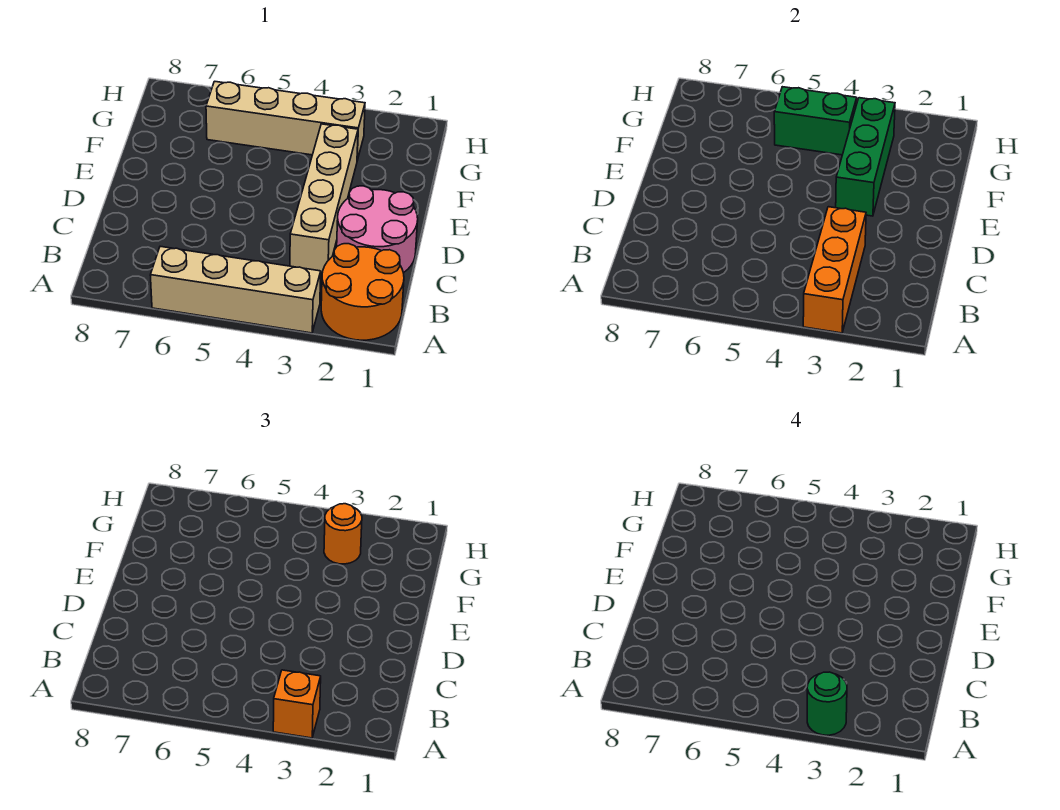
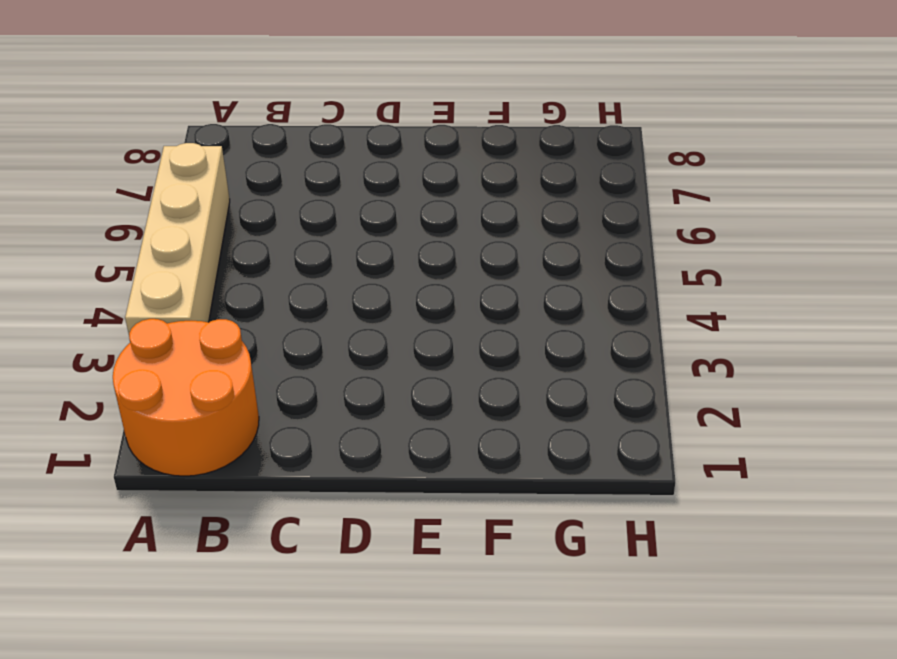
none -> pink 2x2 round brick [337,186,418,273]
none -> tan 1x4 brick [290,124,358,272]

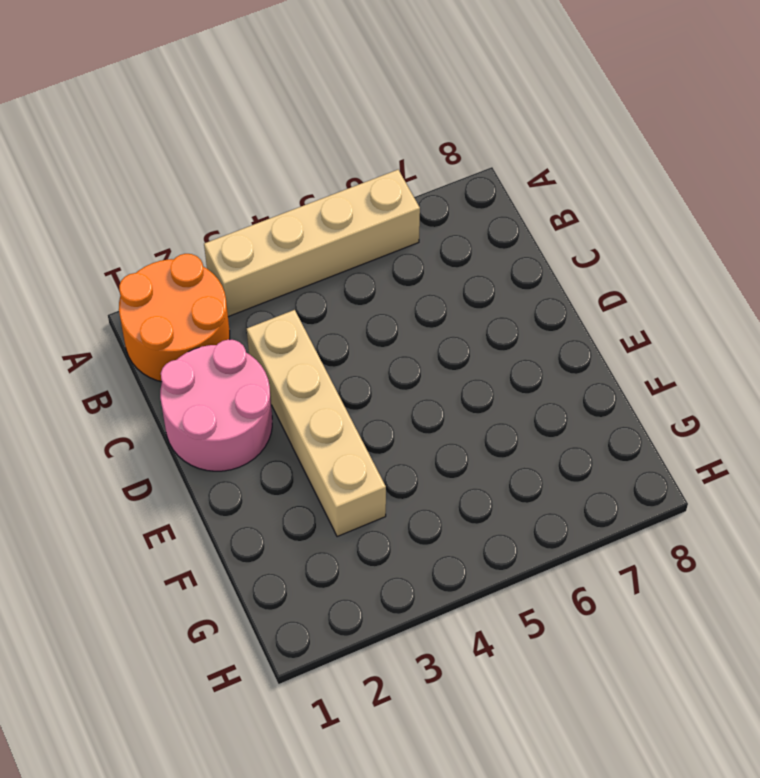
none -> tan 1x4 brick [206,81,365,160]
none -> orange 1x3 brick [803,207,866,333]

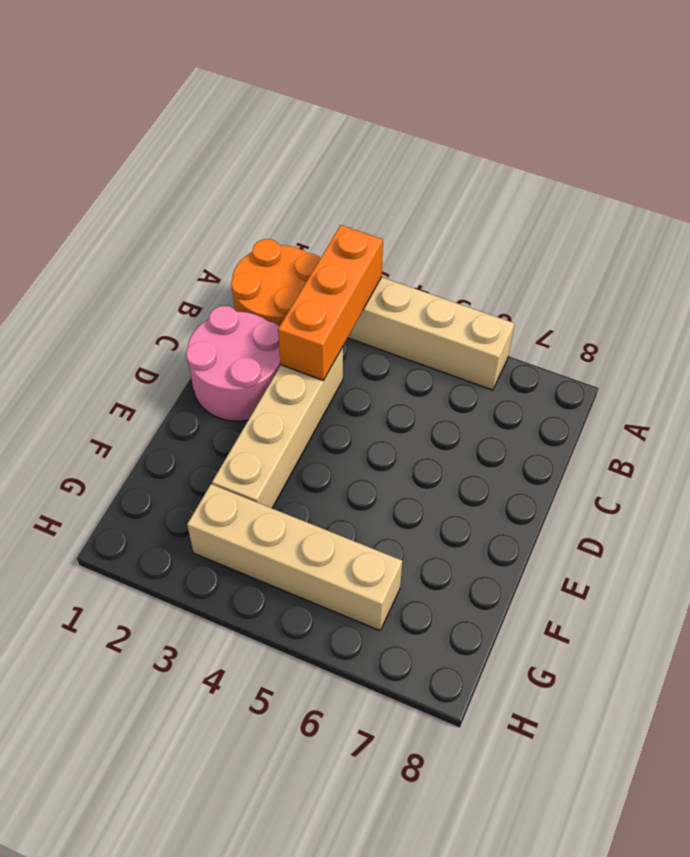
none -> green 1x3 brick [836,98,895,216]
none -> green 1x2 brick [774,87,857,155]

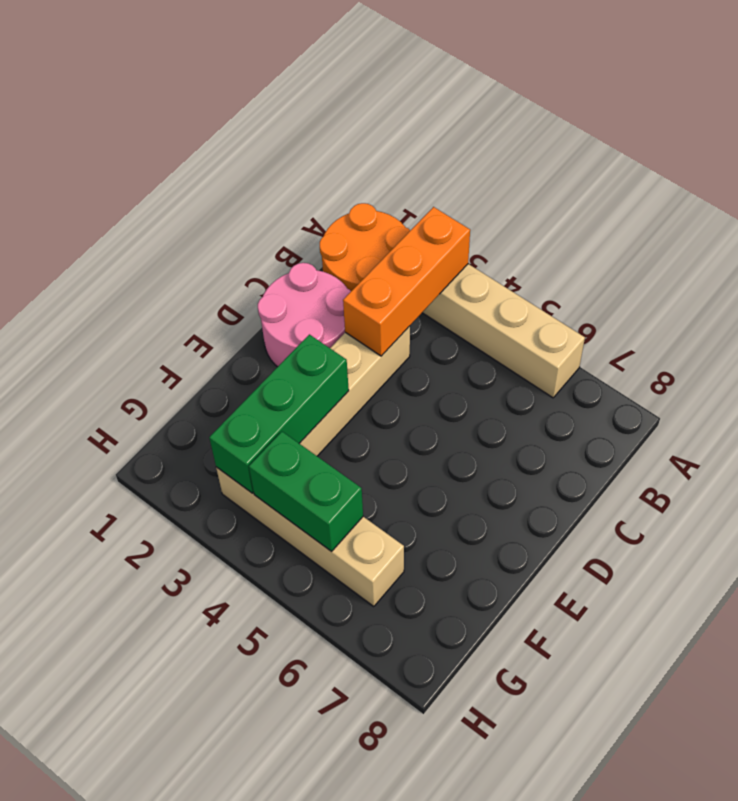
none -> orange 1x1 brick [273,670,321,738]
none -> orange 1x1 round brick [324,504,362,564]

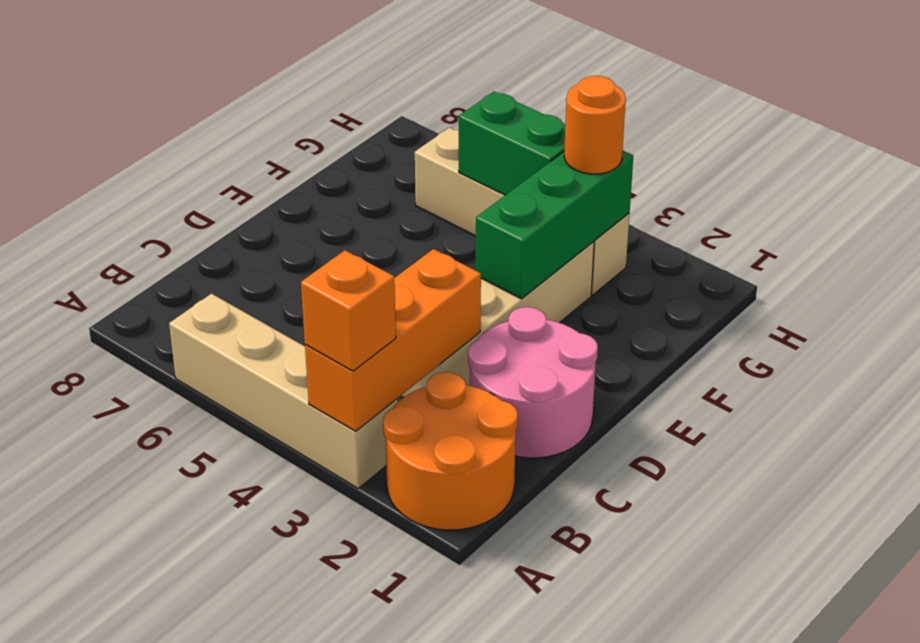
none -> green 1x1 round brick [807,672,847,735]

